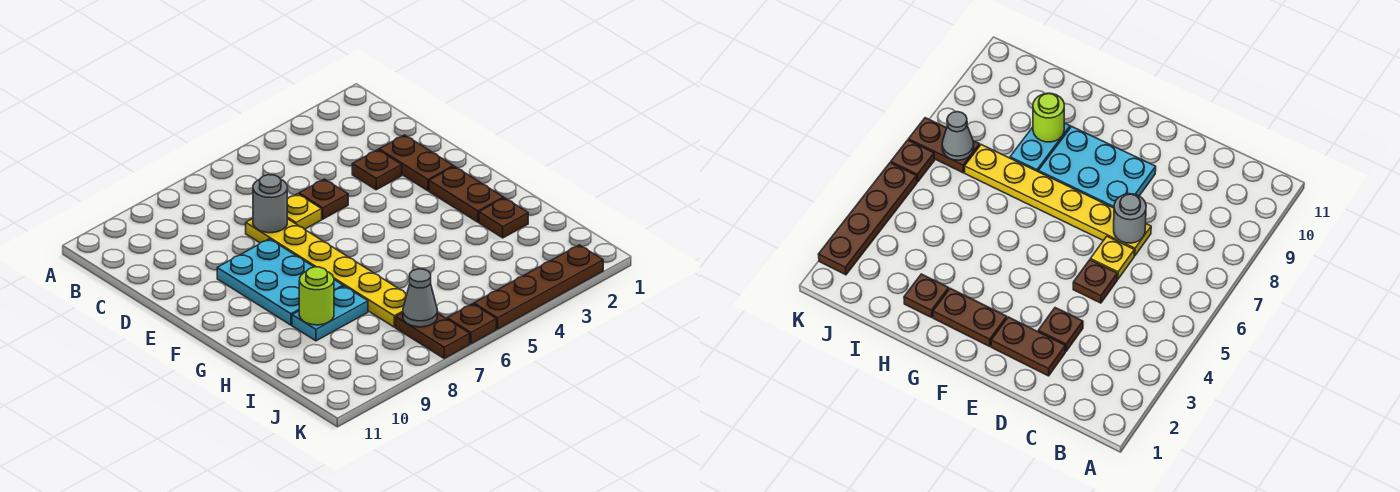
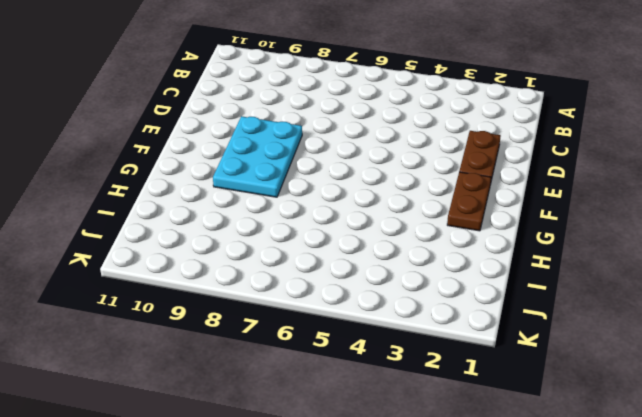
none -> brown 1x1 plate [352,150,402,190]
none -> brown 1x1 plate [299,179,348,219]
none -> yellow 1x1 plate [287,194,322,229]

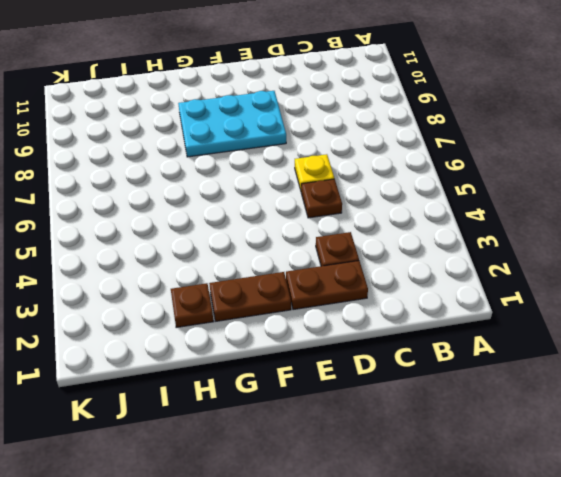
none -> yellow 1x6 plate [246,219,407,327]
none -> cyan 1x2 plate [292,286,368,341]
none -> brown 1x2 plate [396,313,470,358]

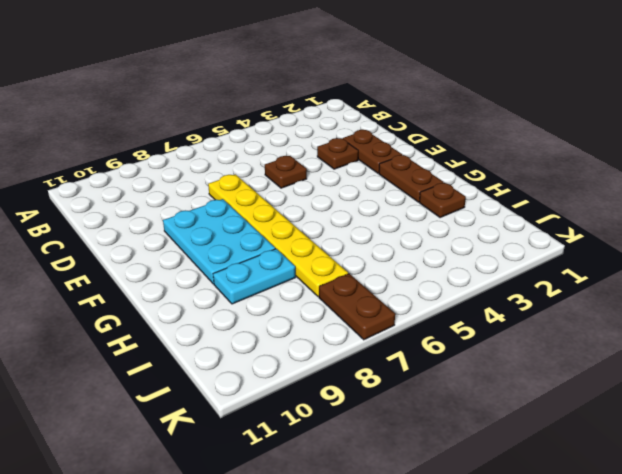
none -> yellow 1x1 plate [287,194,322,229]
none -> brown 1x4 plate [474,245,603,329]
none -> brown 1x1 plate [447,304,496,344]

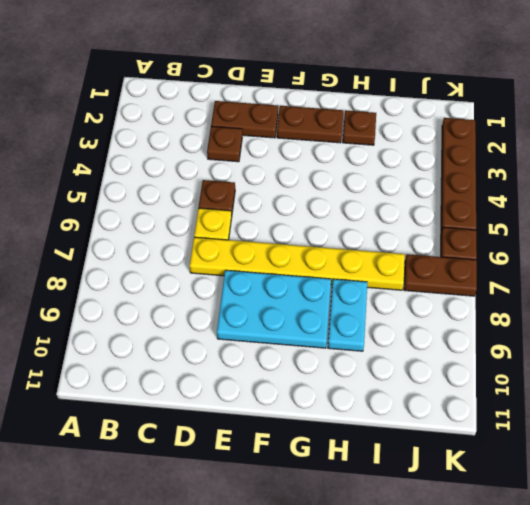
none -> grey 1x1 round brick [253,175,287,233]
none -> lime 1x1 round brick [299,267,334,325]
none -> grey 1x1 cone [403,269,437,327]

